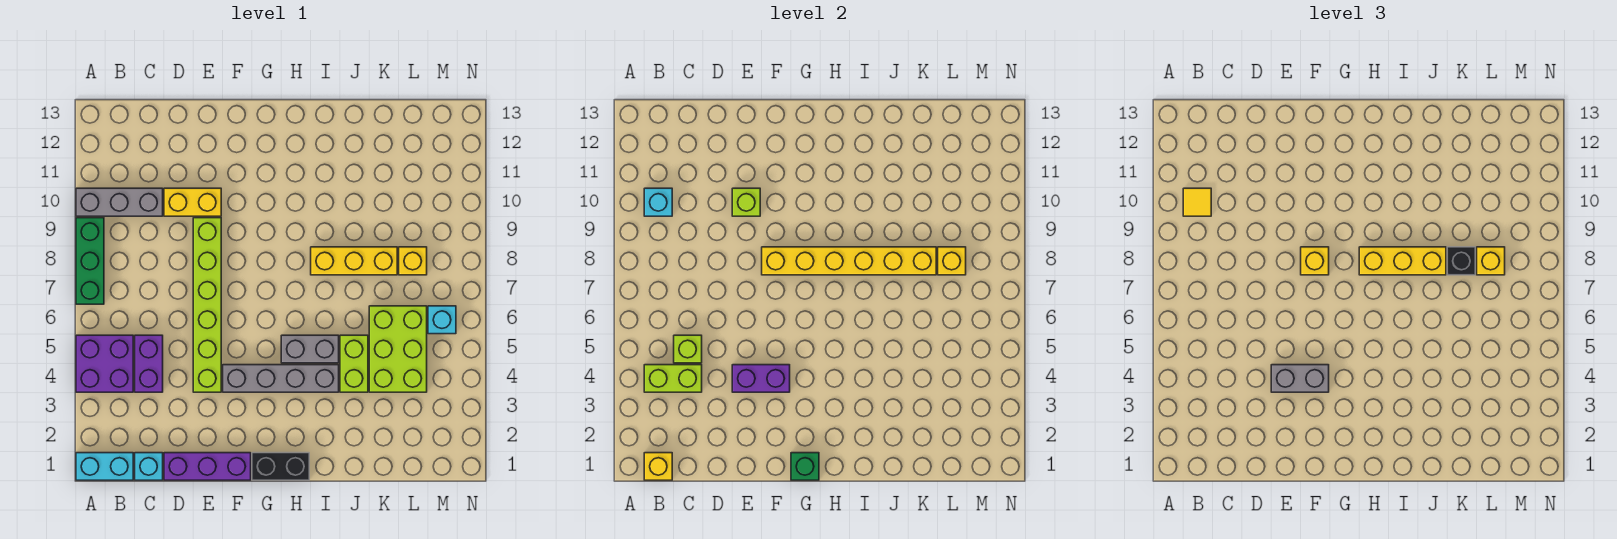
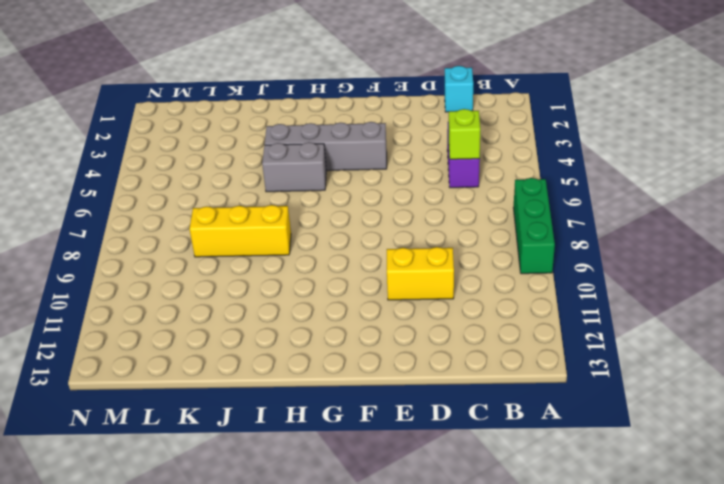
none -> cyan 1x2 brick [76,453,133,480]
none -> purple 2x2 brick [76,335,133,392]
none -> grey 1x3 brick [76,188,163,216]
none -> purple 1x3 brick [164,453,251,480]

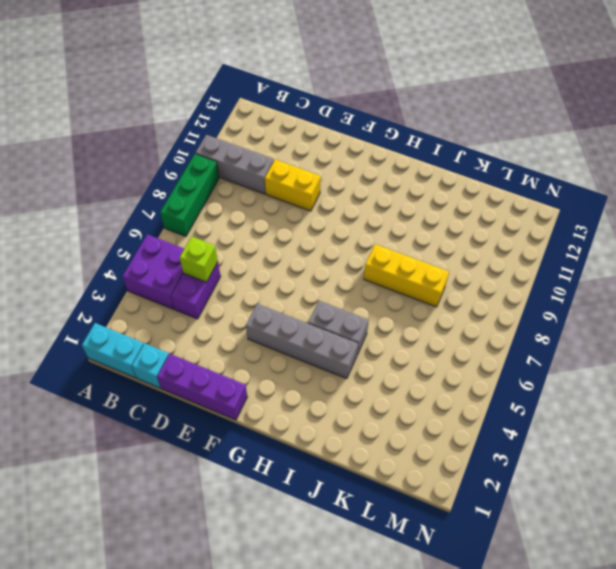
none -> lime 1x6 brick [193,218,221,392]
none -> black 1x2 brick [252,453,309,480]
none -> lime 1x2 brick [340,335,368,392]
none -> lime 2x3 brick [369,306,427,392]

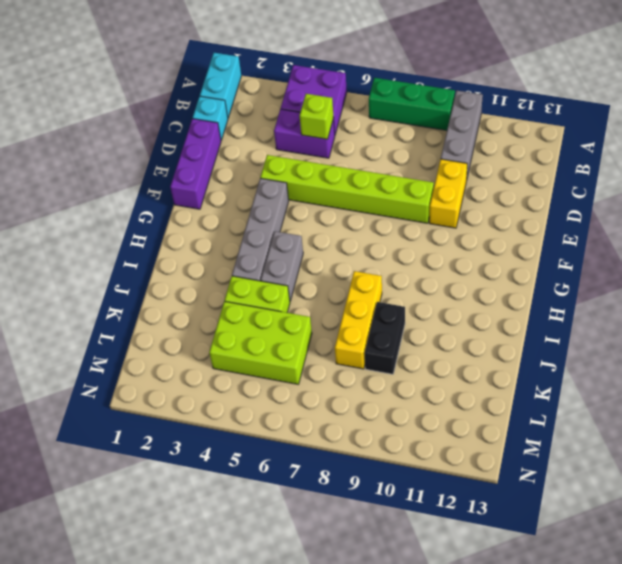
black 1x2 brick [365,302,405,374] -> black 1x2 brick moved to [252,453,309,480]
none -> yellow 1x1 brick [399,247,427,275]
none -> cyan 1x1 brick [428,306,456,334]
none -> yellow 1x1 brick [644,453,672,480]
none -> lime 1x2 brick [644,365,702,392]

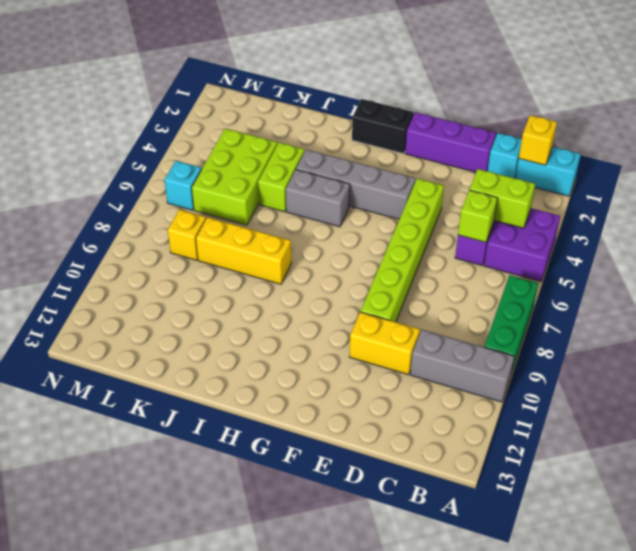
none -> cyan 1x1 brick [644,188,672,216]
none -> purple 1x2 brick [732,365,790,392]
none -> lime 1x1 brick [732,188,760,216]
none -> yellow 1x6 brick [762,247,936,275]

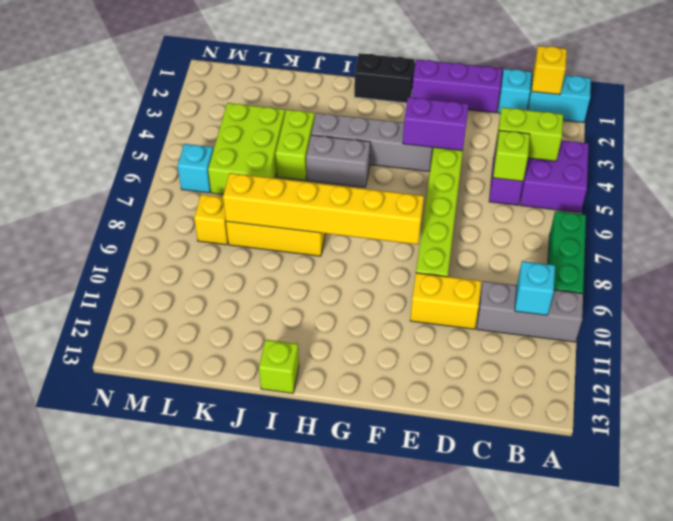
lime 1x1 brick [259,340,299,393] -> lime 1x1 brick moved to [732,188,760,216]
none -> green 1x1 brick [791,453,819,480]
none -> yellow 1x1 brick [938,247,966,275]
none -> yellow 1x1 tile [1183,188,1211,216]
none -> grey 1x2 brick [1271,365,1329,392]

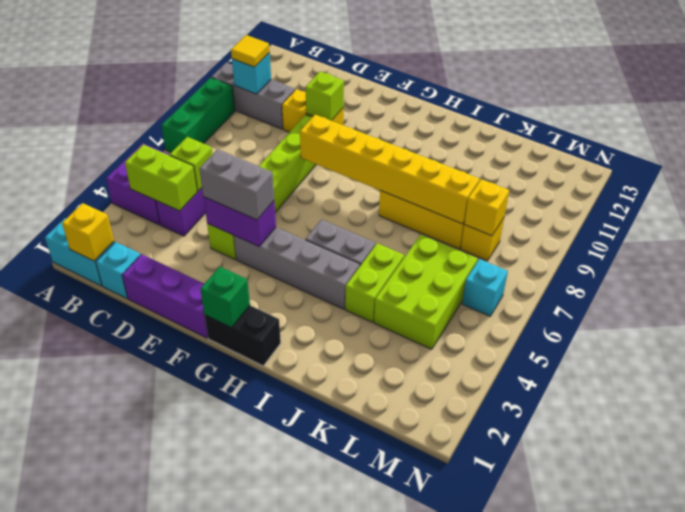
none -> yellow 1x1 brick [1301,247,1329,275]
none -> yellow 1x3 brick [1359,247,1446,275]
none -> black 1x1 brick [1447,247,1475,275]
none -> yellow 1x1 brick [1477,247,1505,275]

